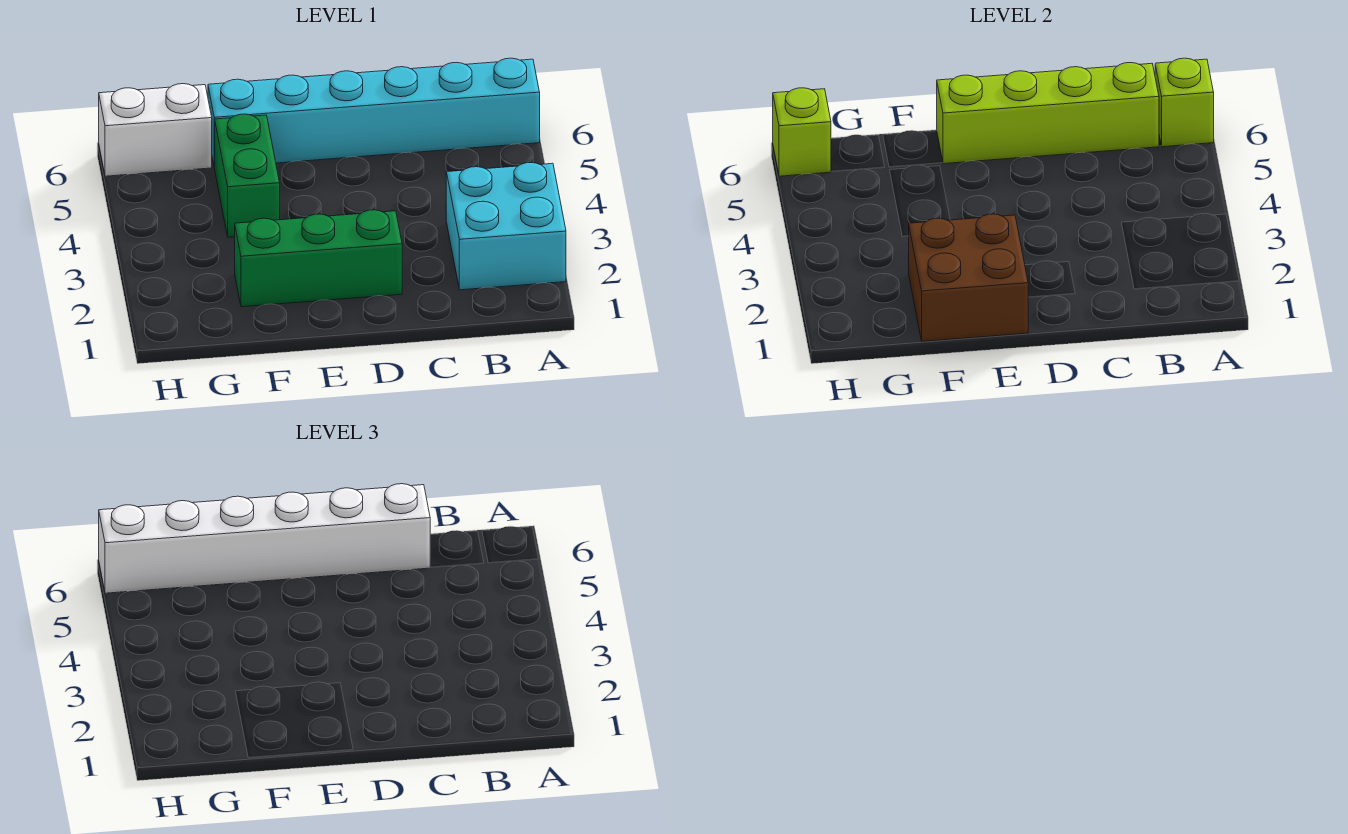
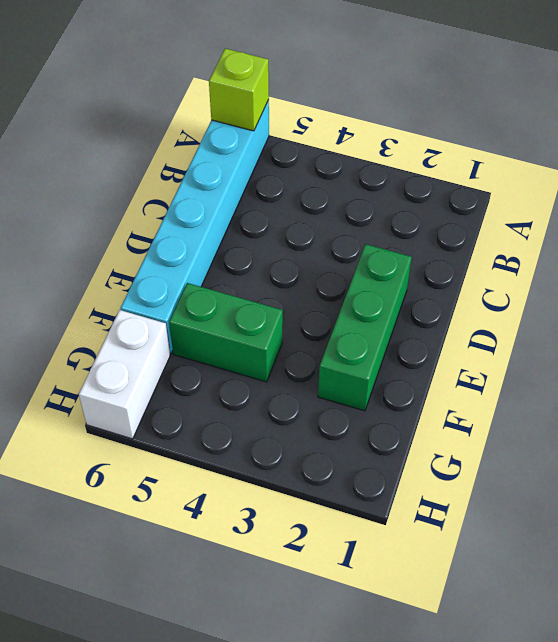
none -> cyan 2x2 brick [446,163,566,290]
none -> lime 1x4 brick [937,63,1159,164]

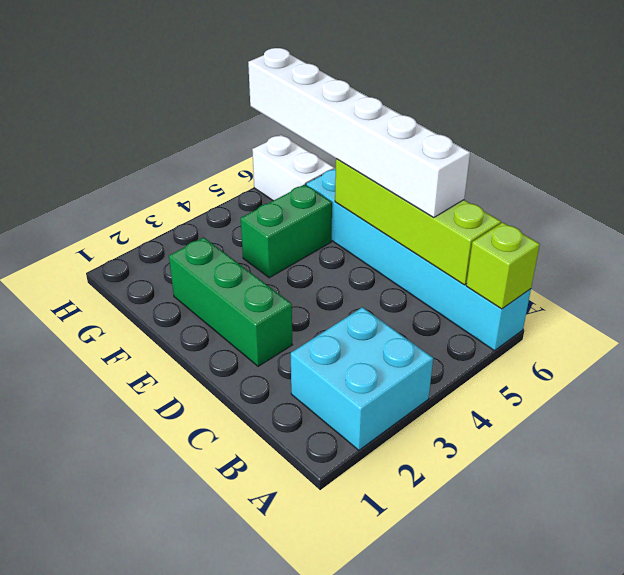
none -> brown 2x2 brick [909,214,1028,341]
none -> lime 1x1 brick [773,88,831,176]

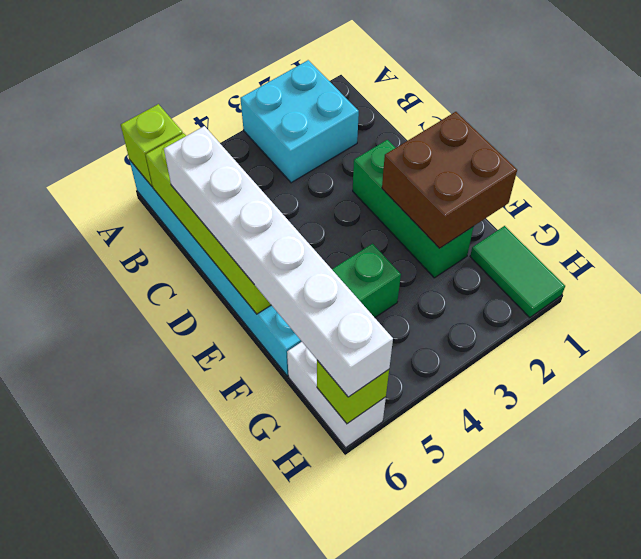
green 1x2 tile [470,226,565,318] -> none

